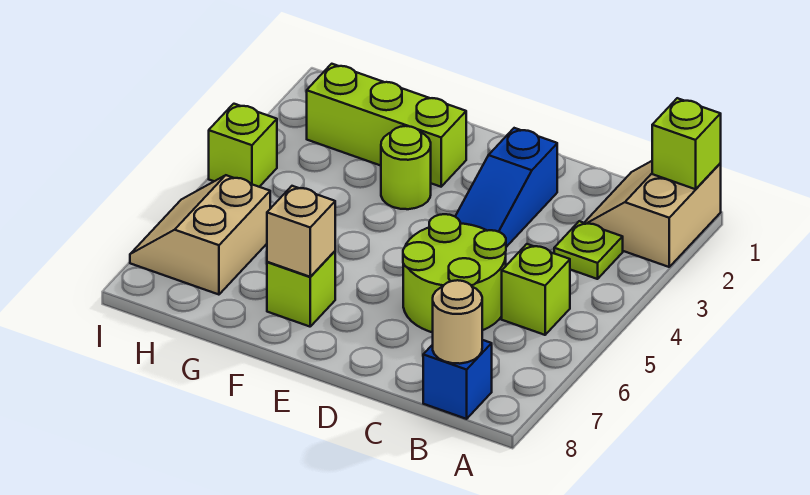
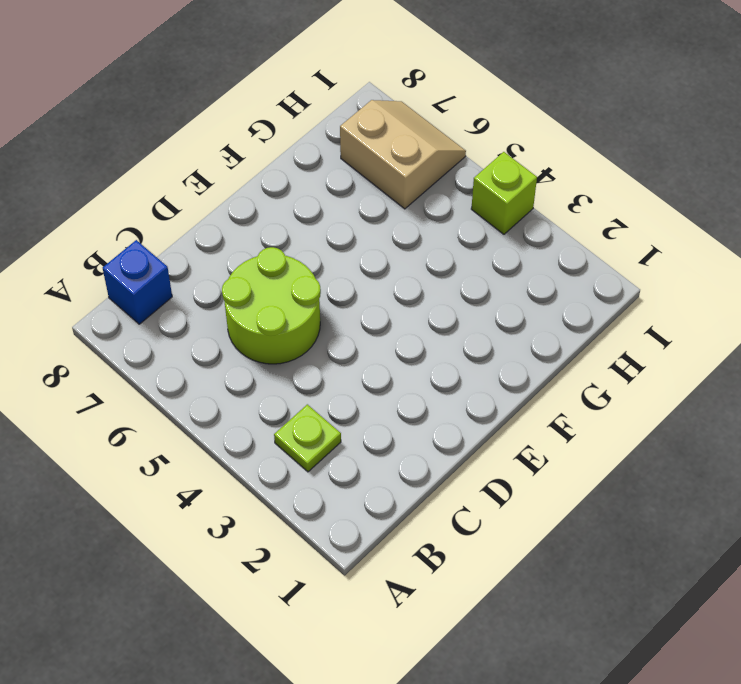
none -> tan 2x2 slope [584,161,721,267]
none -> lime 1x1 brick [502,244,570,335]
none -> blue 1x3 slope [455,128,557,247]

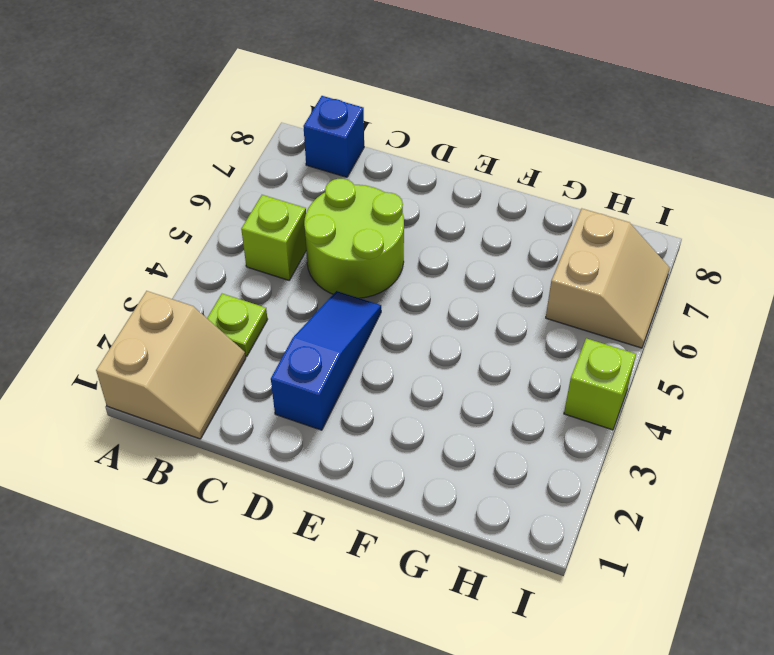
none -> lime 1x3 brick [307,64,466,187]
none -> lime 1x1 round brick [381,126,431,209]
none -> lime 1x1 brick [267,251,335,327]

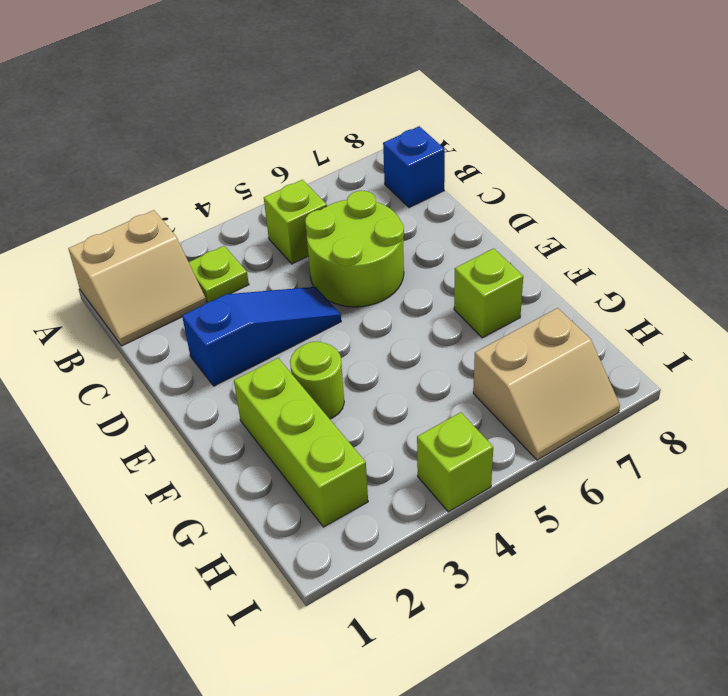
none -> lime 1x1 brick [652,98,721,189]
none -> tan 1x1 round brick [433,280,482,364]
none -> tan 1x1 brick [267,186,335,277]

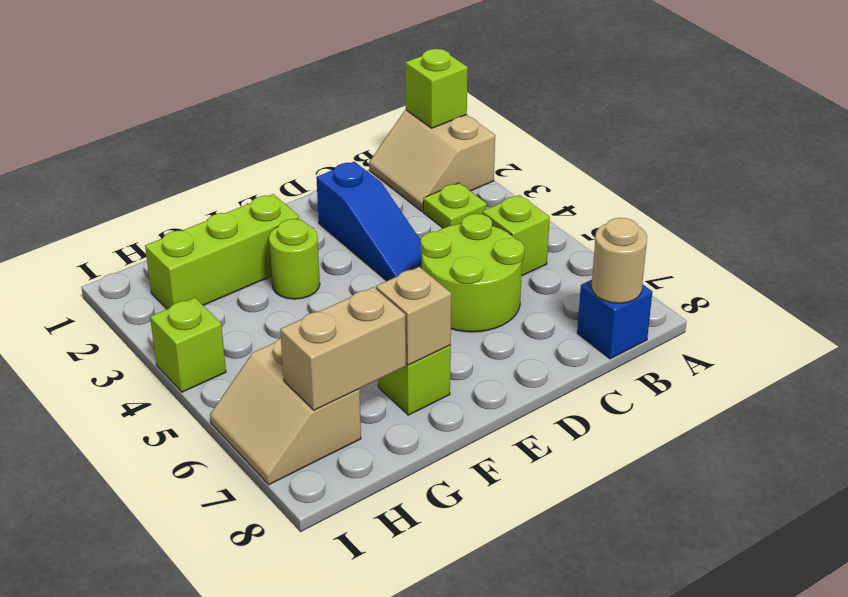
tan 1x2 brick [280,287,406,410] -> none

